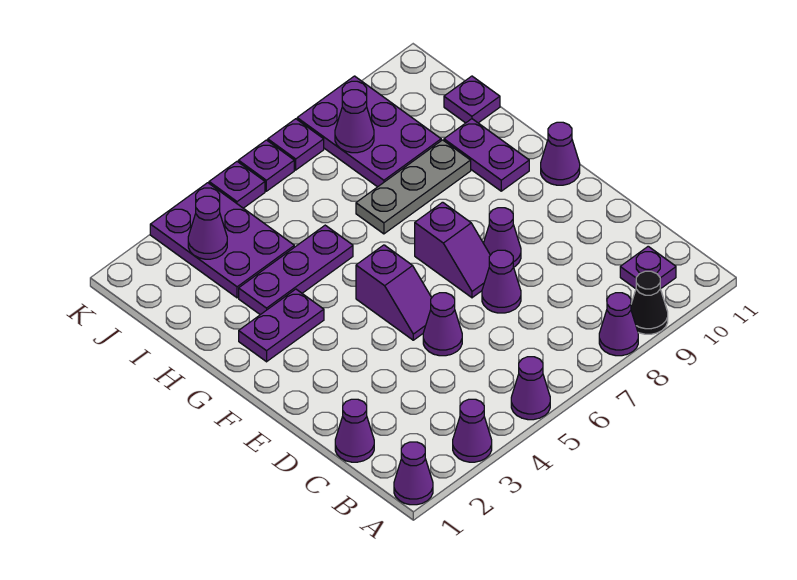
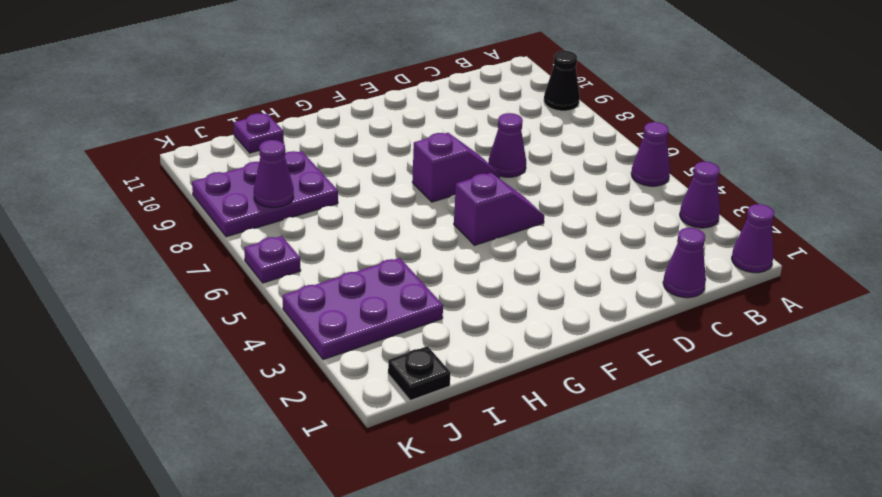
black 1x1 plate [388,346,451,400] -> none
none -> purple 1x1 cone [599,293,638,356]
none -> purple 1x1 plate [620,246,676,289]
none -> purple 1x1 cone [423,293,462,356]

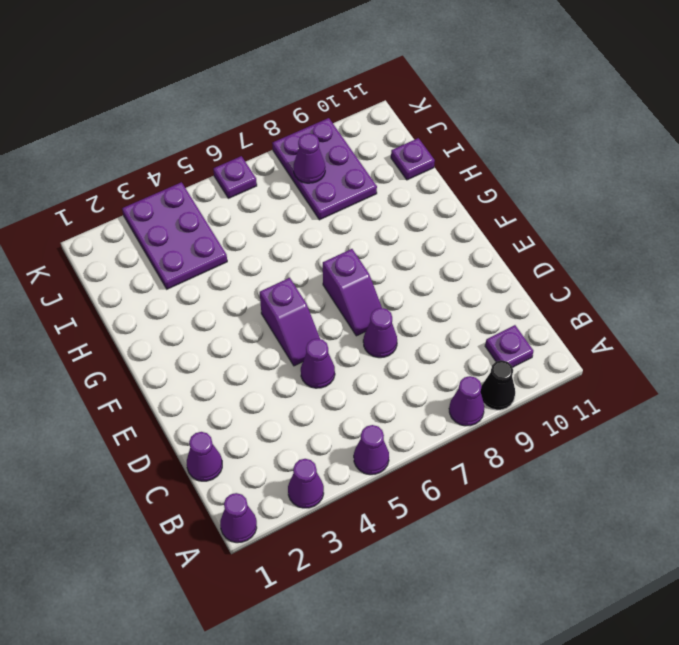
none -> purple 1x1 cone [483,208,521,267]
none -> purple 1x1 cone [541,122,580,185]
none -> purple 1x2 plate [239,289,324,362]

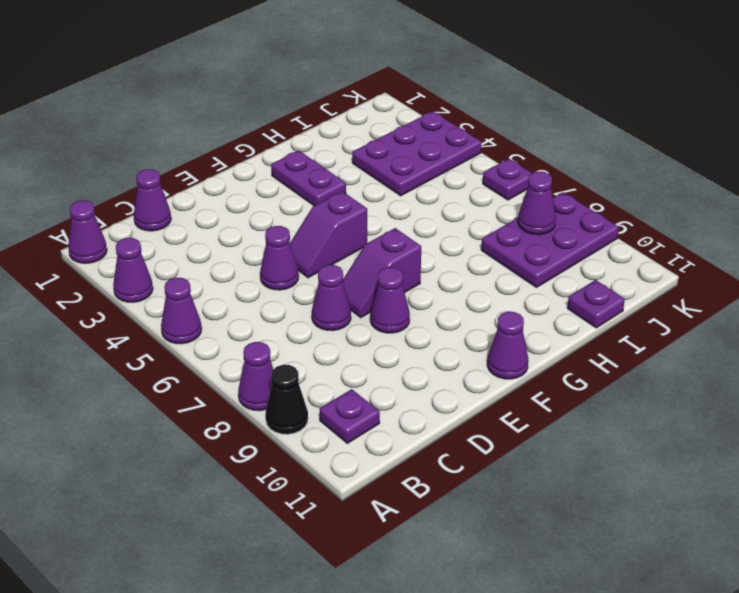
none -> purple 1x2 plate [444,119,529,191]
none -> purple 1x3 plate [239,225,353,315]
none -> grey 1x3 plate [356,140,471,234]

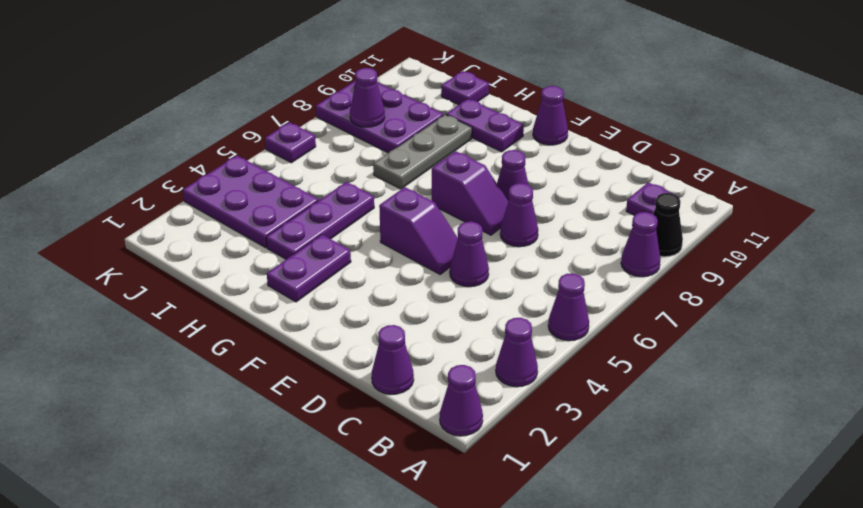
none -> purple 1x1 plate [209,162,265,208]
none -> purple 1x1 plate [268,119,324,170]
none -> purple 1x1 cone [188,196,227,259]

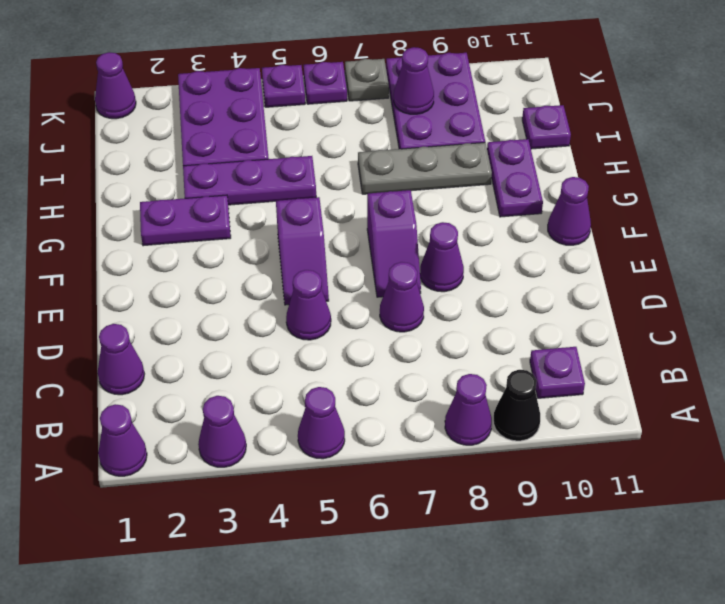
purple 1x1 cone [95,52,136,119] -> purple 1x1 cone moved to [188,196,227,259]
grey 1x1 plate [345,59,389,101] -> purple 1x1 plate [268,119,324,170]

